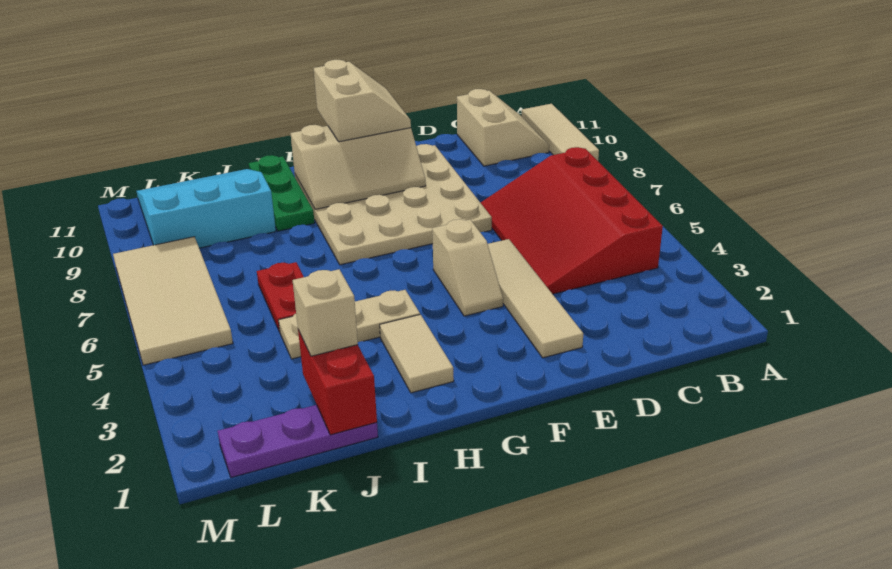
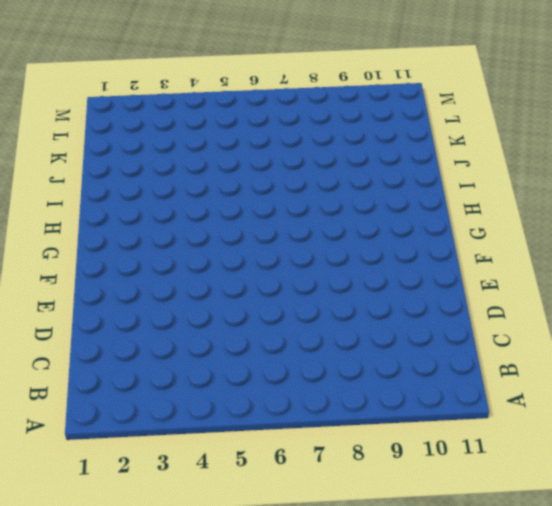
none -> tan 1x3 tile [522,104,599,161]
none -> red 3x4 slope [481,147,663,294]
none -> tan 2x2 slope [457,89,549,166]

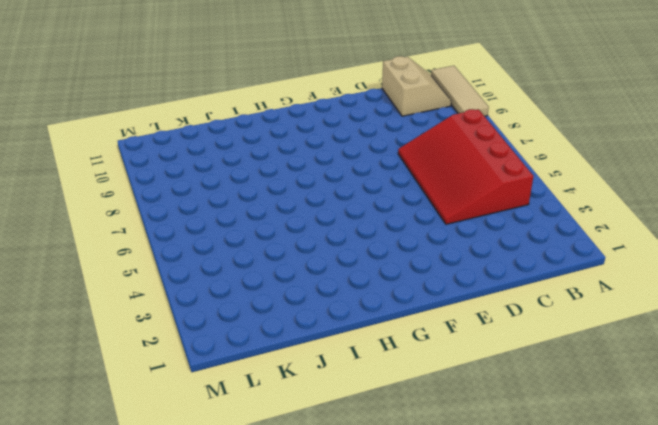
none -> tan 1x4 tile [488,239,583,358]
none -> tan 4x4 plate [295,144,492,265]
none -> tan 1x2 slope [432,219,503,316]

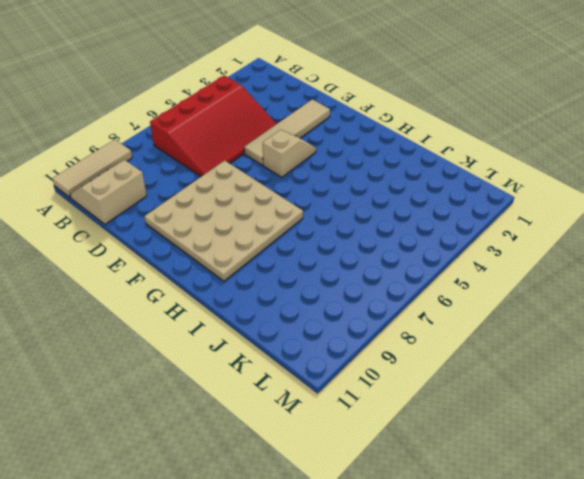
none -> tan 1x2 tile [380,315,454,393]
none -> tan 1x3 plate [279,290,420,359]
none -> green 1x3 plate [249,155,315,231]

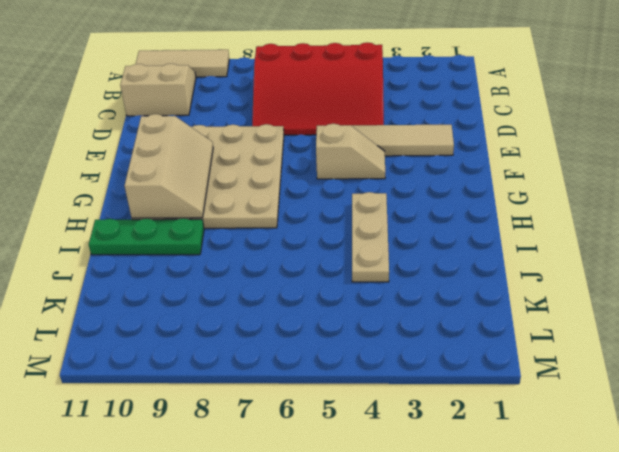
none -> tan 1x2 tile [380,315,454,393]
none -> purple 1x3 plate [218,405,378,478]
none -> red 1x2 plate [257,262,304,332]

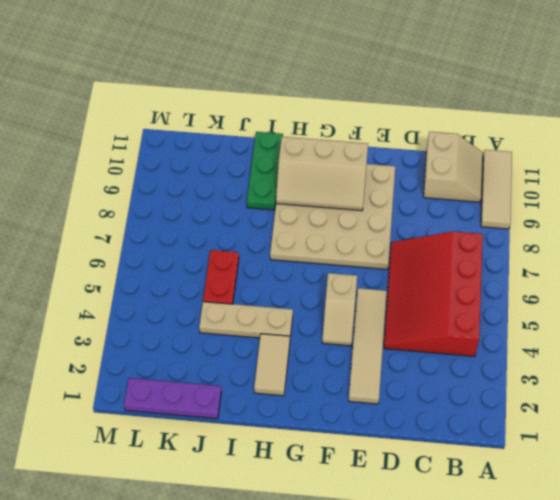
none -> cyan 3x3 slope [136,169,276,248]
none -> tan 2x4 tile [113,237,233,365]
none -> red 1x2 brick [298,330,377,435]

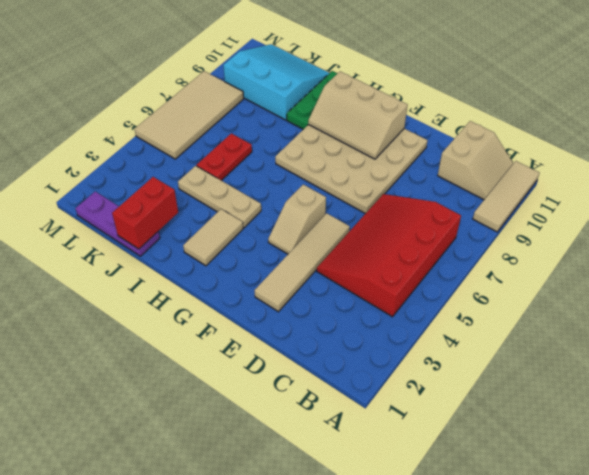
none -> tan 2x2 slope [314,60,411,142]
none -> tan 1x1 brick [293,269,358,356]

